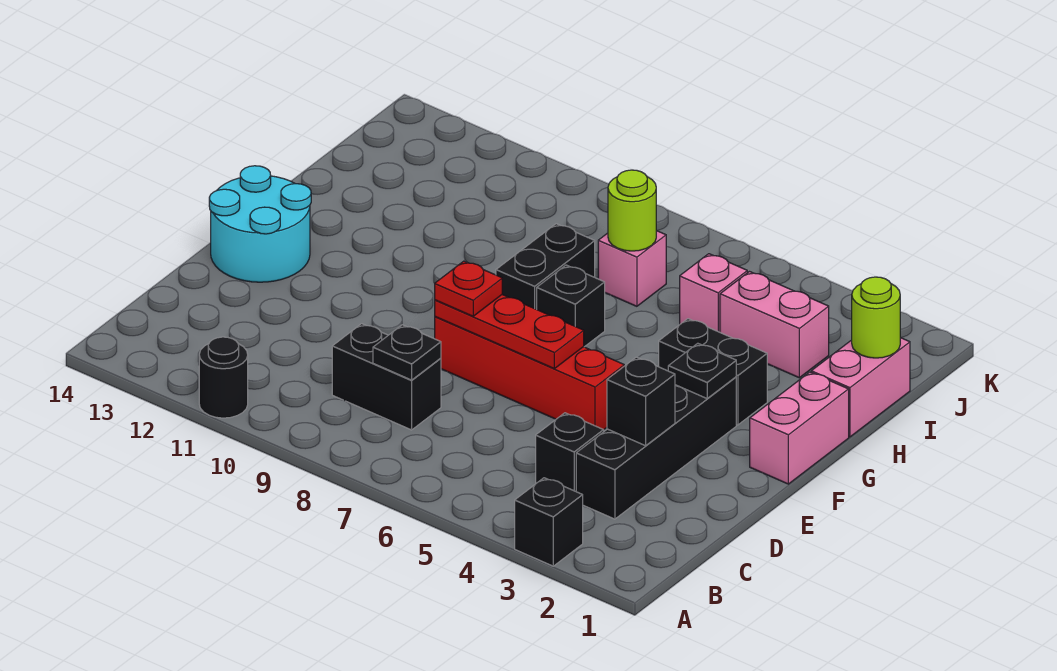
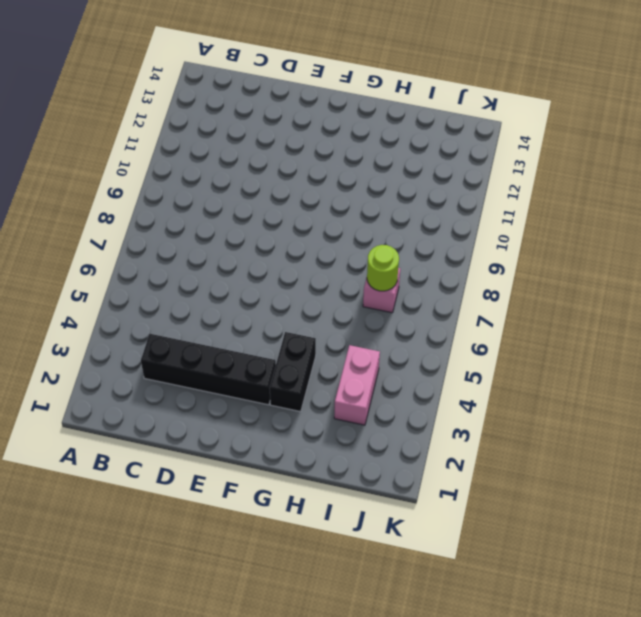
none -> black 1x1 brick [515,478,583,566]
none -> black 1x1 round brick [199,337,248,418]
none -> black 1x1 brick [536,413,604,491]

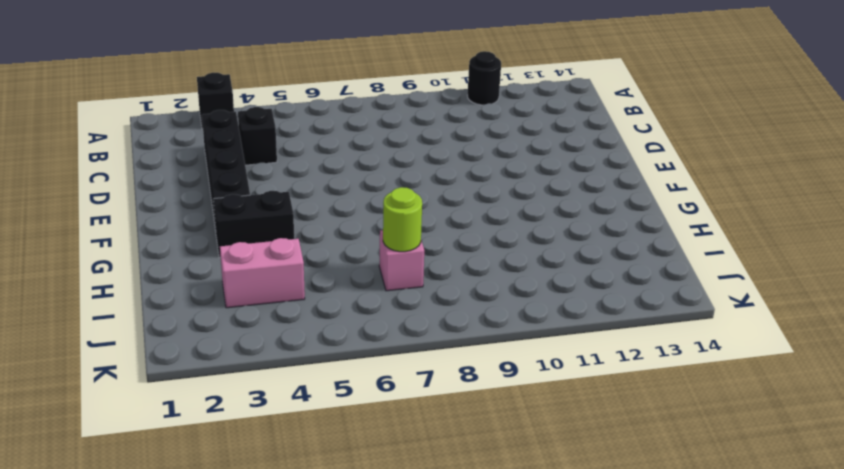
none -> black 1x2 brick [332,324,441,430]
none -> red 1x4 brick [435,317,624,430]
none -> cyan 2x2 round brick [209,166,311,282]

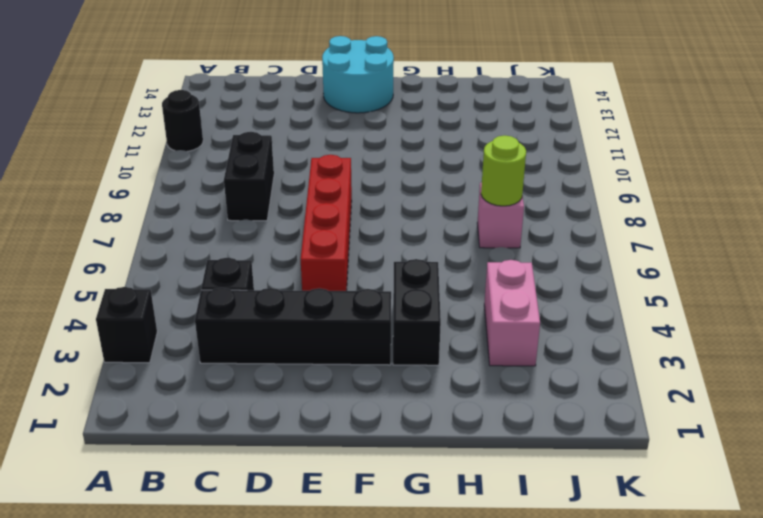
none -> pink 1x2 brick [750,372,849,484]
none -> black 1x1 brick [537,265,605,347]
none -> black 1x2 brick [496,224,595,309]

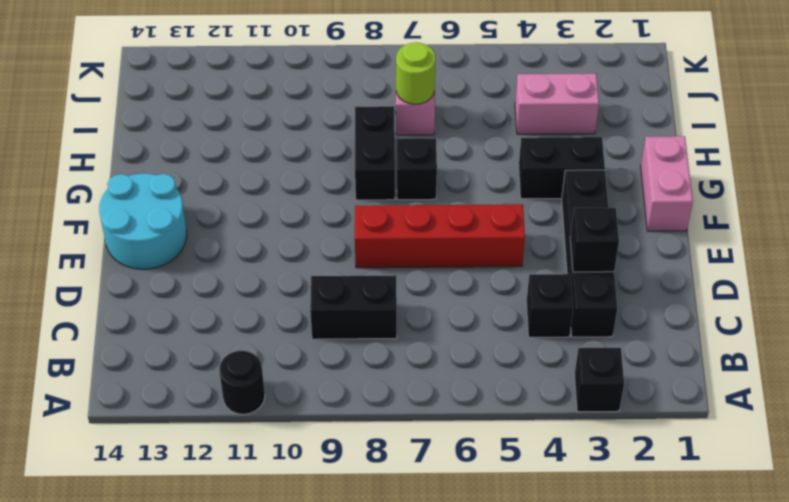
none -> pink 1x2 brick [811,338,910,437]
none -> pink 1x1 brick [680,254,747,332]
none -> black 1x1 plate [373,325,441,380]

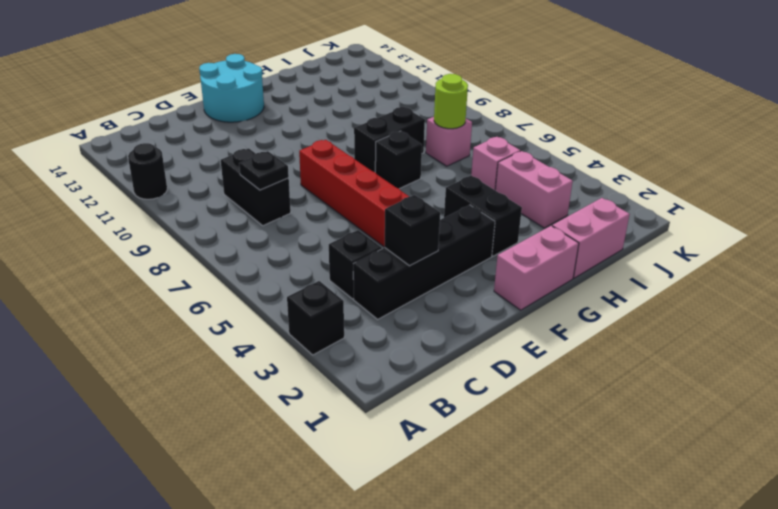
none -> red 1x3 plate [435,295,584,369]
none -> black 1x1 plate [668,343,736,399]
none -> lime 1x1 round brick [852,277,901,358]

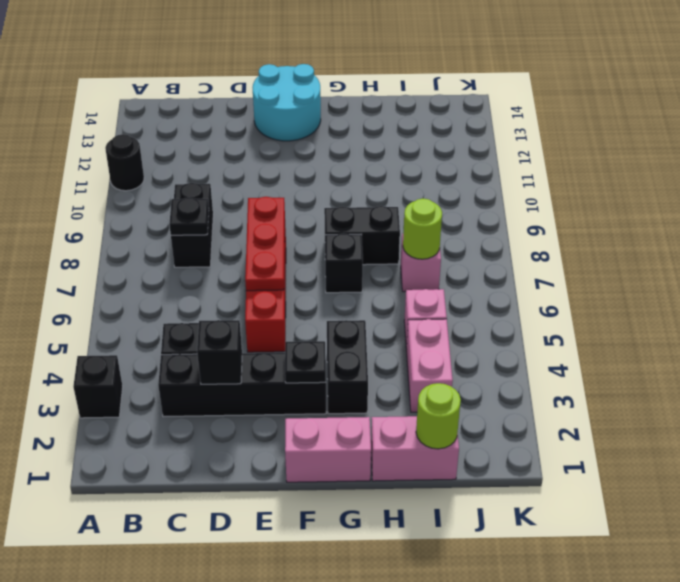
none -> red 1x1 plate [435,261,502,316]

